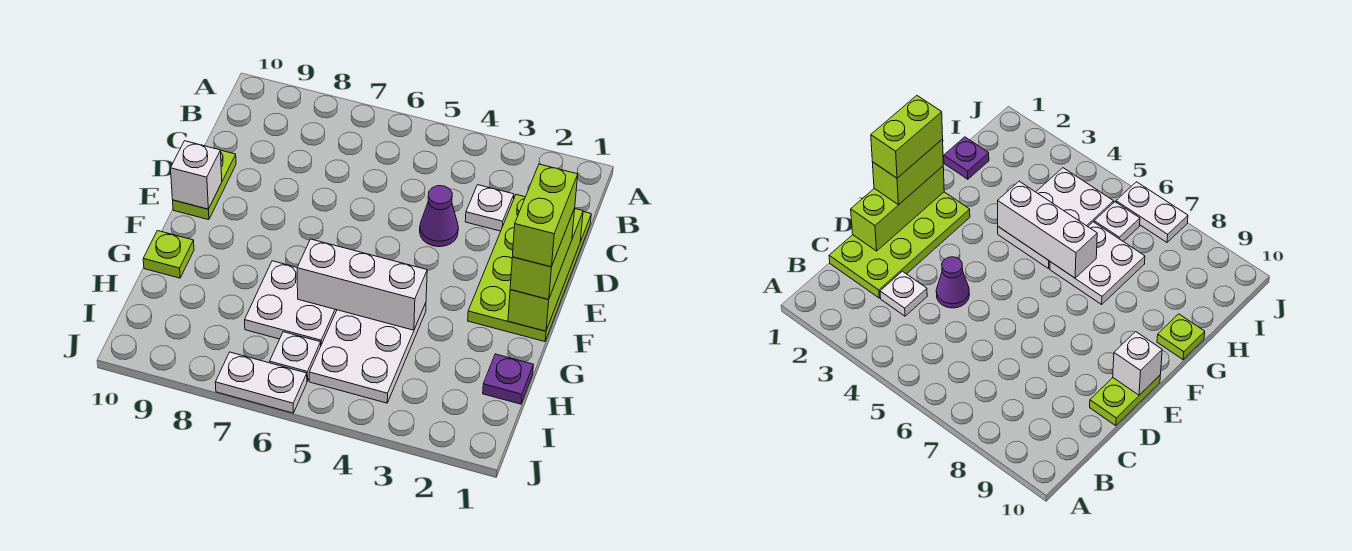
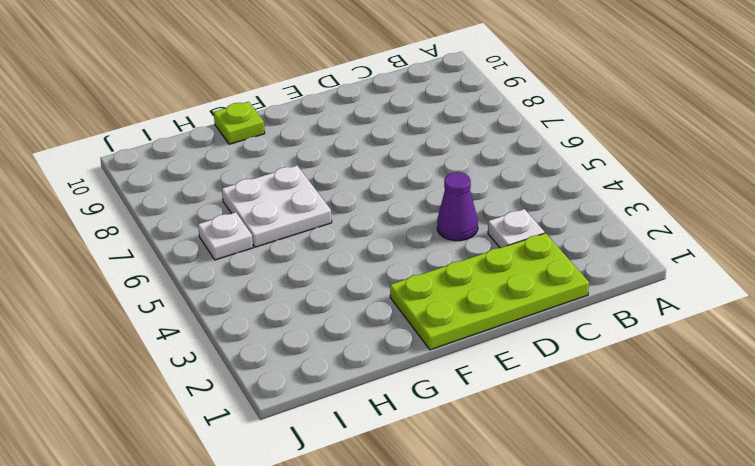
none -> lime 1x2 plate [173,150,236,220]
none -> white 2x3 plate [309,303,426,403]
none -> purple 1x1 plate [483,354,533,404]

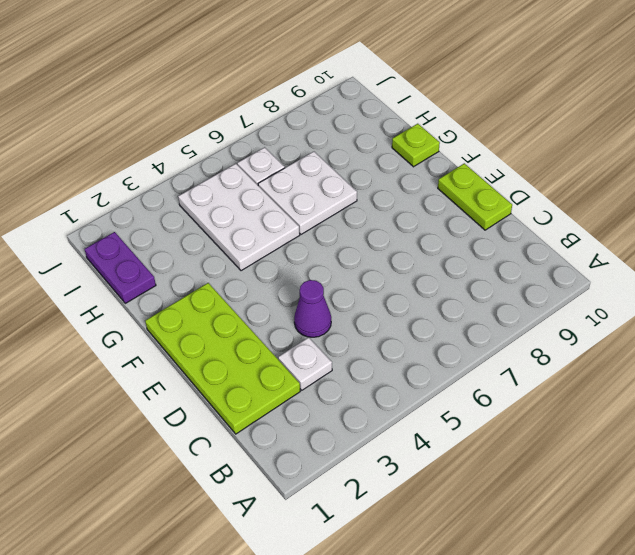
purple 1x2 plate [85,232,156,303] -> purple 1x1 plate [483,354,533,404]
none -> white 1x2 plate [215,352,307,413]
none -> lime 1x3 brick [508,209,583,331]
none -> white 1x1 brick [171,141,222,209]

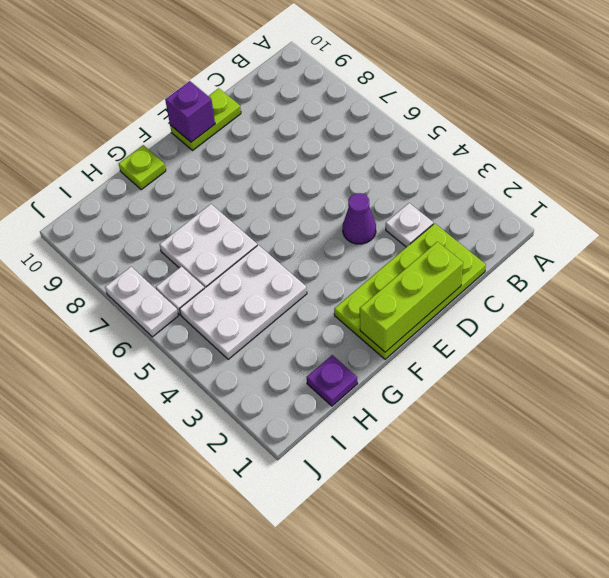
purple 1x1 brick [165,81,215,142] -> white 1x1 brick [171,141,222,209]
none -> white 1x3 brick [297,239,427,330]
none -> lime 1x2 brick [510,209,575,299]
none -> lime 1x2 brick [512,164,578,267]

